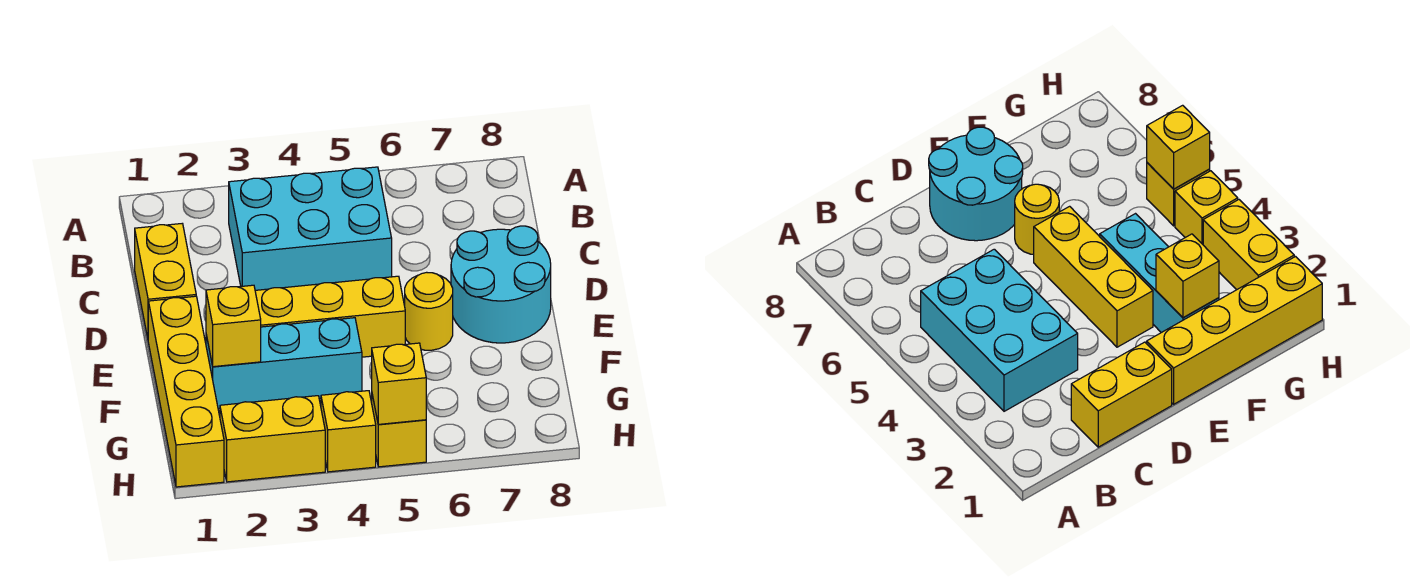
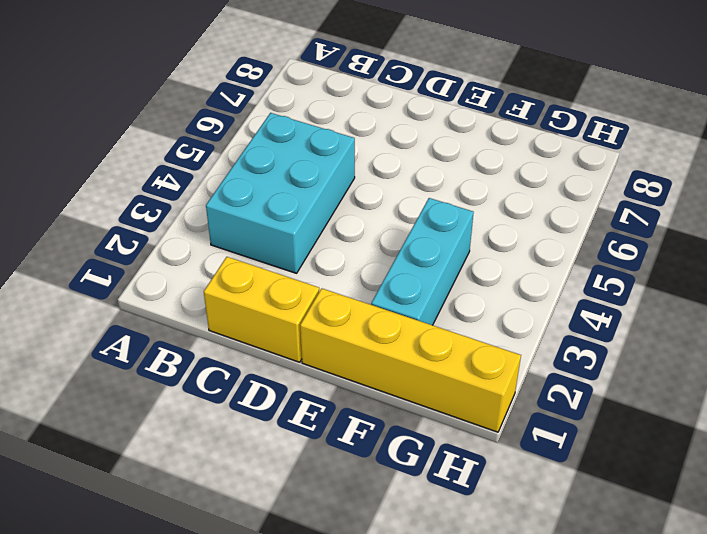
none -> cyan 2x2 round brick [451,226,551,343]
none -> yellow 1x3 brick [255,276,405,357]
none -> yellow 1x1 round brick [405,272,453,350]

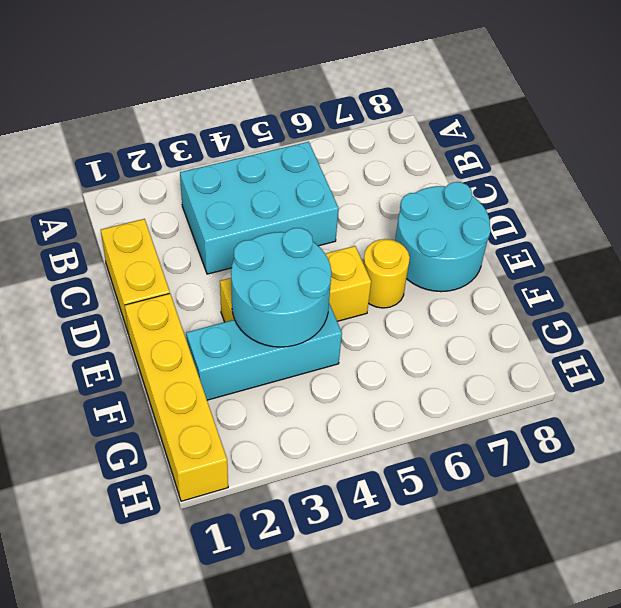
cyan 2x2 round brick [231,228,331,347] -> none
none -> yellow 1x2 brick [220,396,325,482]
none -> yellow 1x1 brick [321,391,376,472]
none -> yellow 1x1 brick [372,395,426,467]

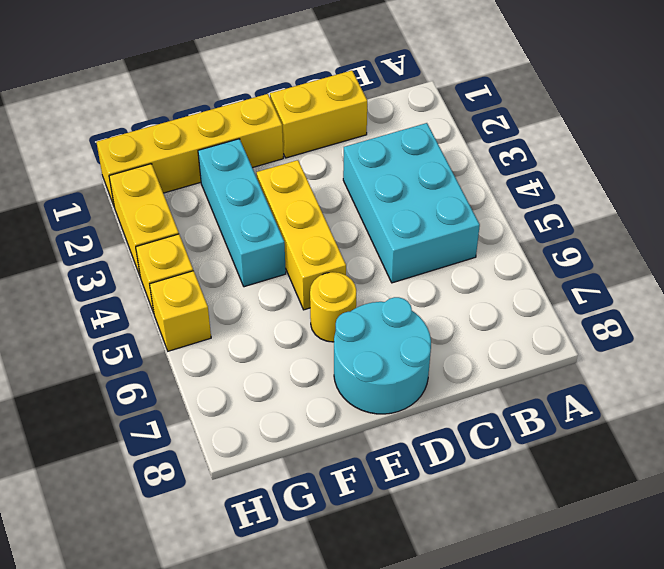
none -> yellow 1x1 brick [206,285,261,367]
none -> yellow 1x1 brick [372,343,426,424]

